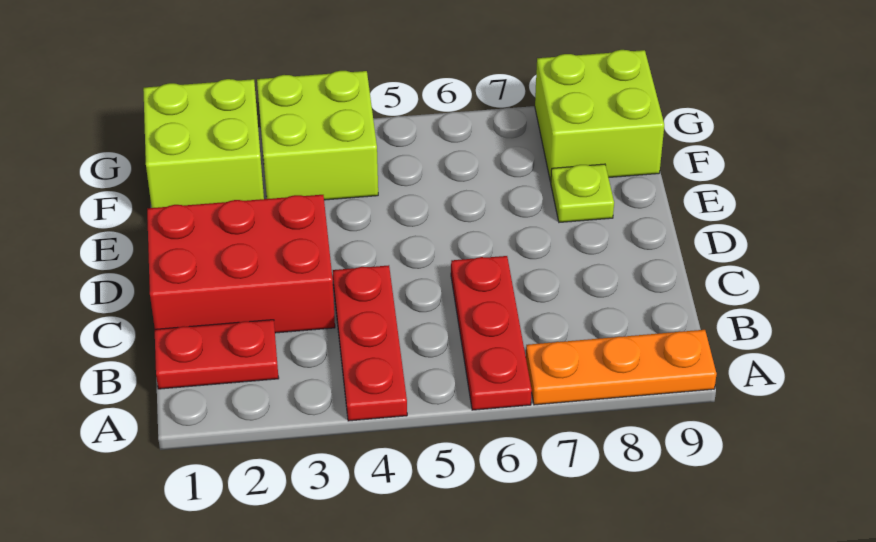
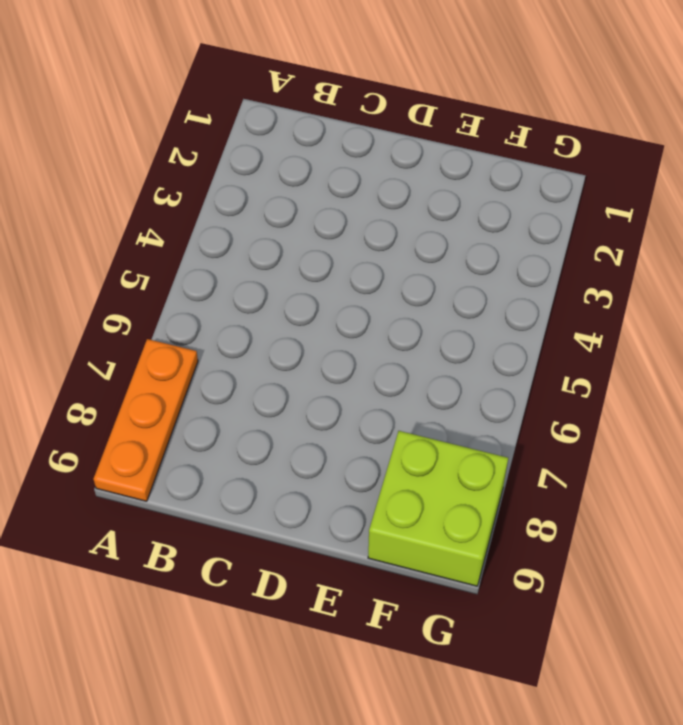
none -> red 1x3 plate [333,265,407,421]
none -> red 1x3 plate [451,256,532,410]

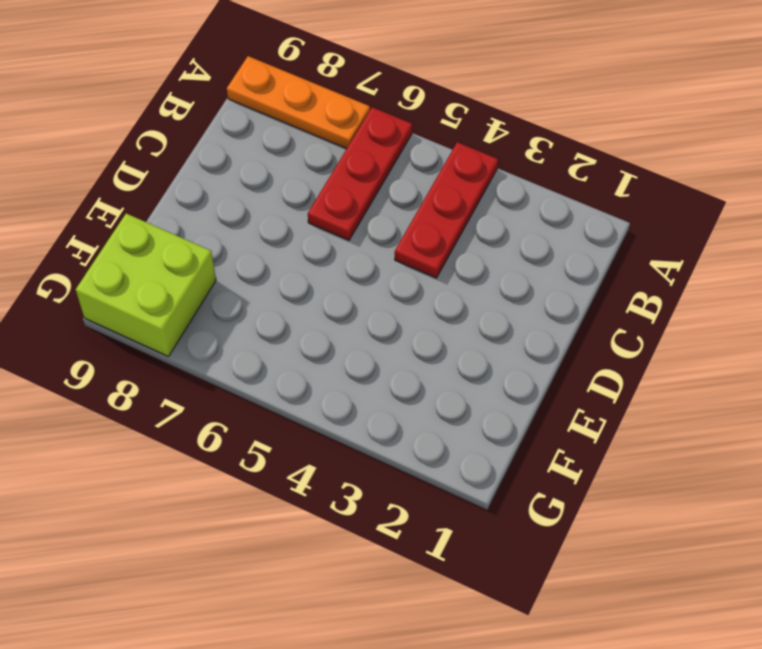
none -> red 1x2 plate [155,320,279,389]
none -> red 2x3 brick [147,195,335,333]

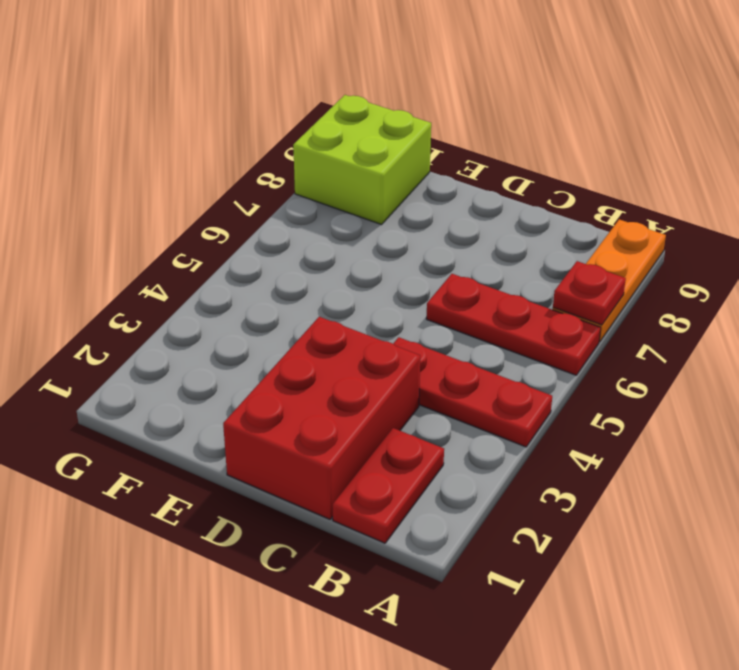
red 1x1 plate [553,261,626,325] -> none
none -> lime 1x1 plate [551,164,614,222]
none -> lime 2x2 brick [143,79,264,208]

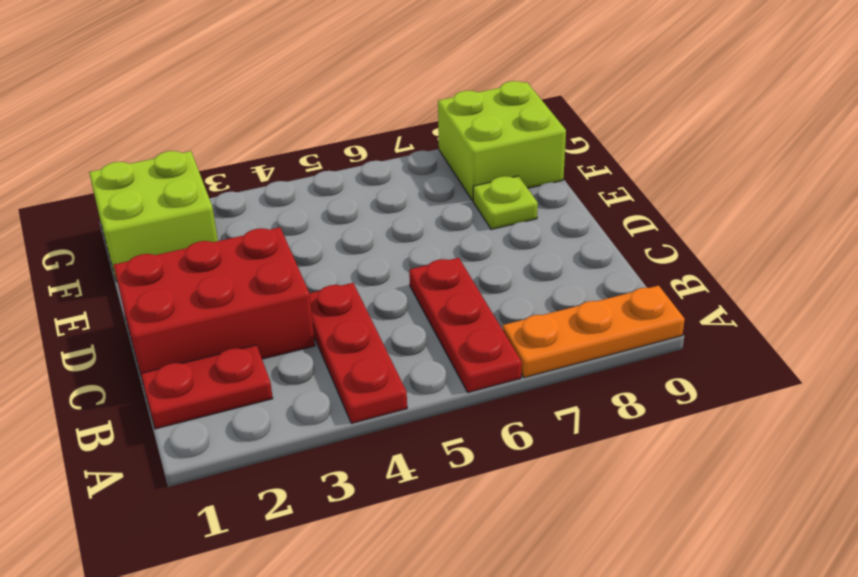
none -> lime 2x2 brick [257,71,378,200]

